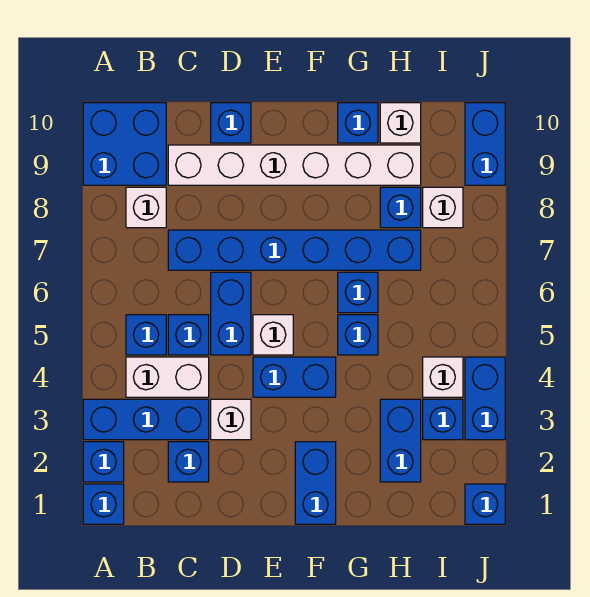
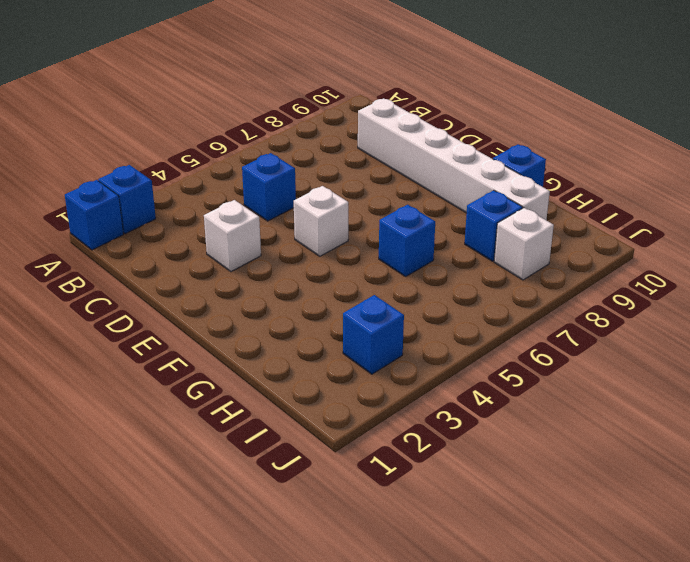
none -> blue 1x3 brick [83,399,209,440]
none -> blue 2x2 brick [83,103,166,185]
none -> white 1x2 brick [126,357,209,397]

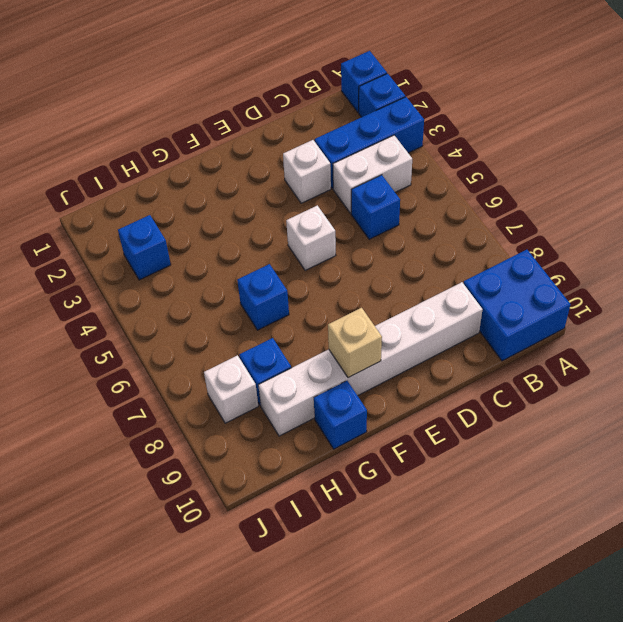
tan 1x1 brick [328,308,382,378] -> none
none -> blue 1x1 brick [126,315,166,355]
none -> white 1x1 brick [126,187,166,228]
none -> blue 1x1 brick [168,442,209,482]

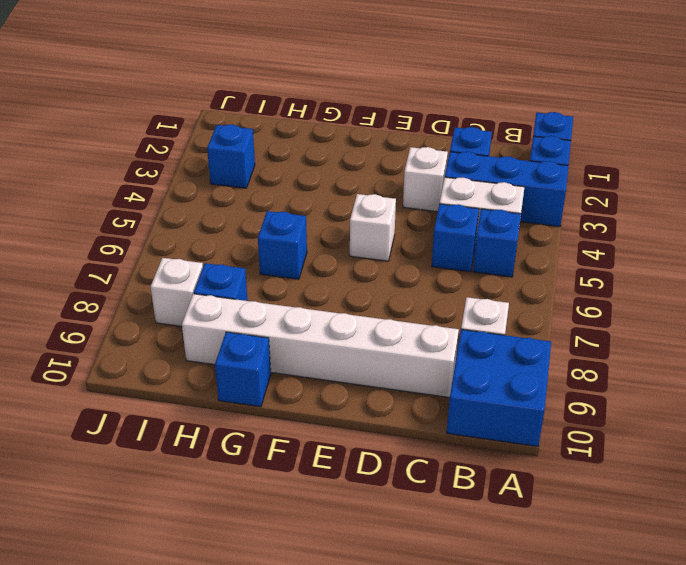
none -> blue 1x6 brick [168,230,421,270]
none -> blue 1x2 brick [211,272,251,355]
none -> blue 1x1 brick [211,103,251,143]

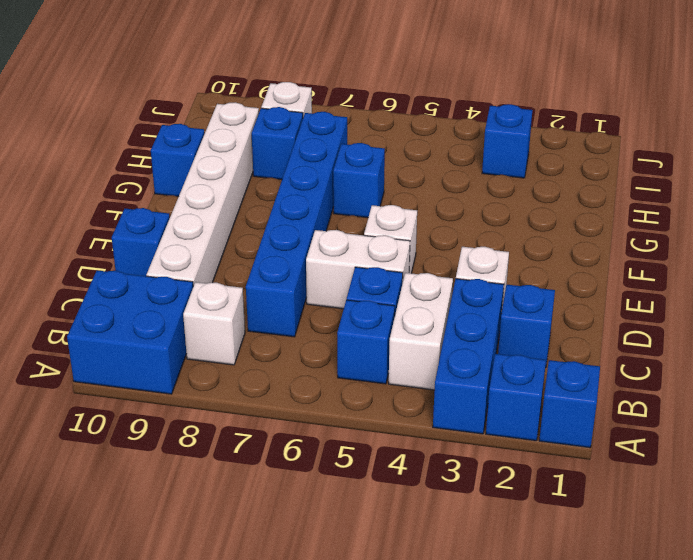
white 1x2 brick [306,230,410,309] -> blue 1x2 brick [211,272,251,355]
none -> blue 1x2 brick [253,357,336,397]
none -> blue 1x2 brick [295,442,336,524]
none -> blue 1x1 brick [338,315,378,355]

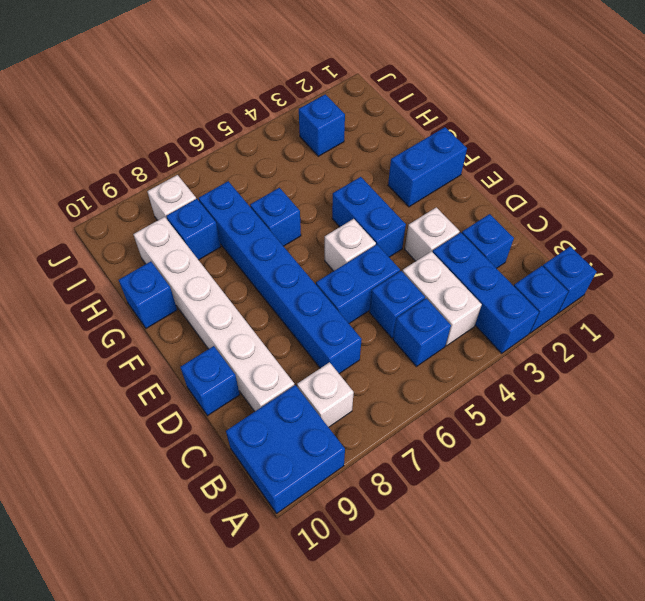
none -> blue 1x1 brick [338,315,378,355]
none -> blue 1x2 brick [380,399,421,482]
none -> white 1x1 brick [380,103,421,143]

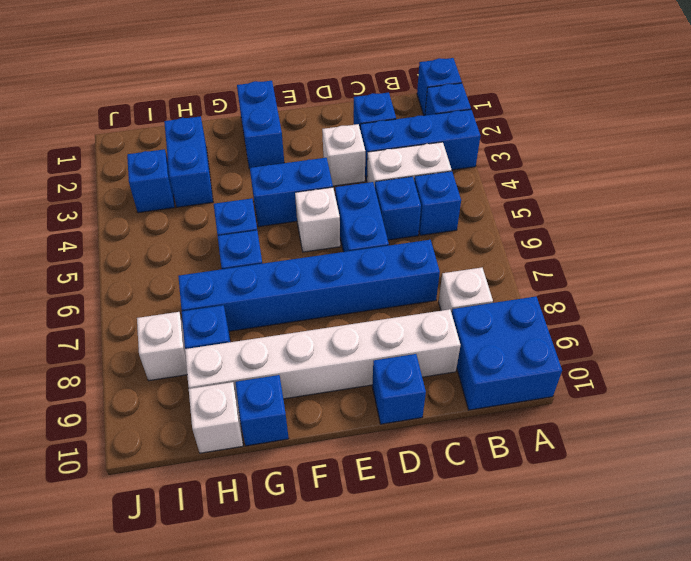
none -> white 1x1 brick [423,357,463,397]
none -> blue 1x1 brick [465,484,505,524]
none -> blue 1x2 brick [465,357,505,440]

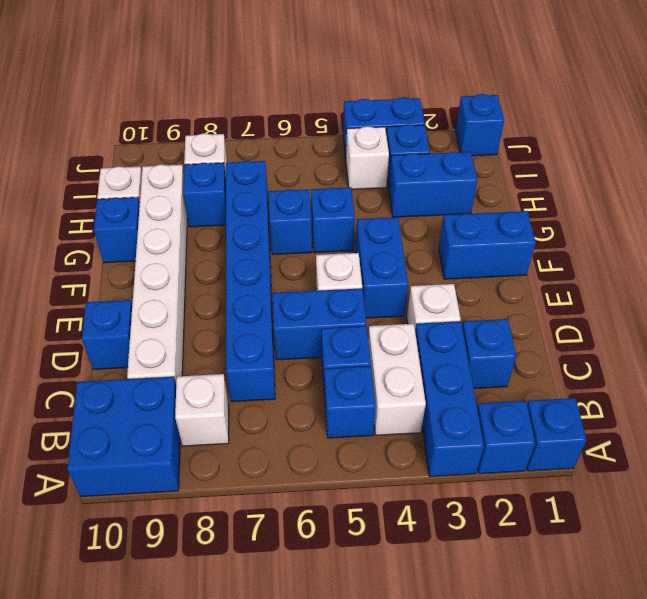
none -> blue 1x2 brick [465,103,505,185]

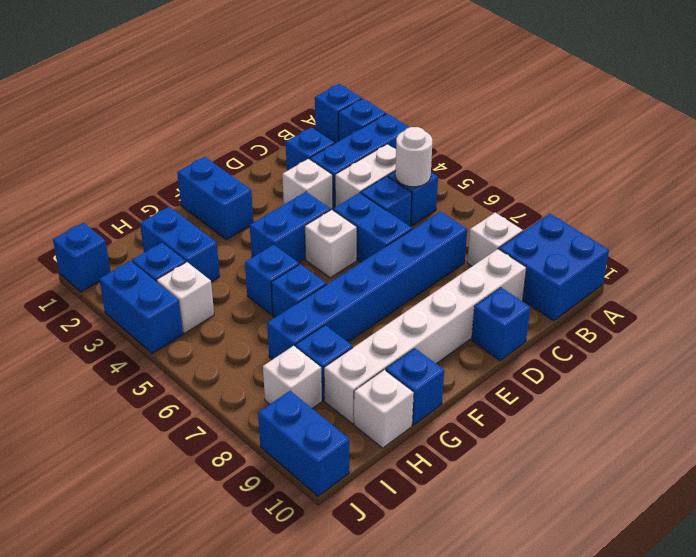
white 1x1 round brick [395,127,432,187] -> none

